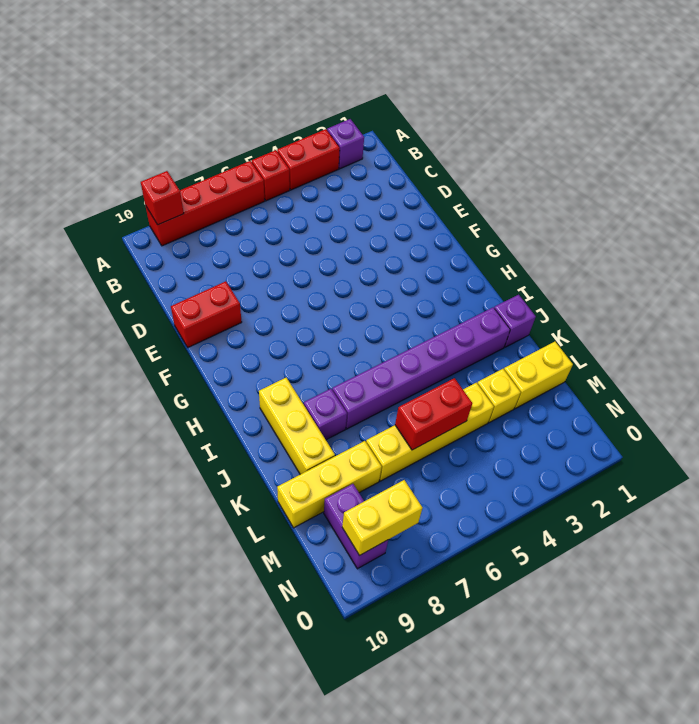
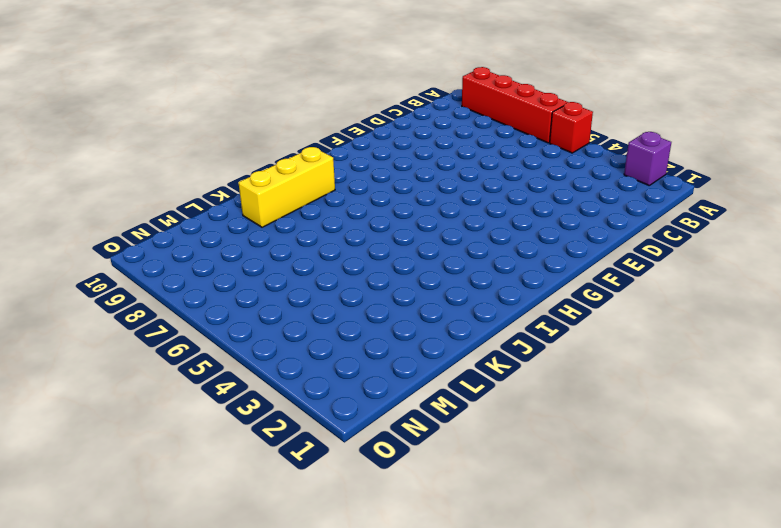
none -> red 1x2 brick [277,129,340,190]
none -> red 1x2 brick [171,281,242,347]
none -> purple 1x1 brick [494,295,536,347]

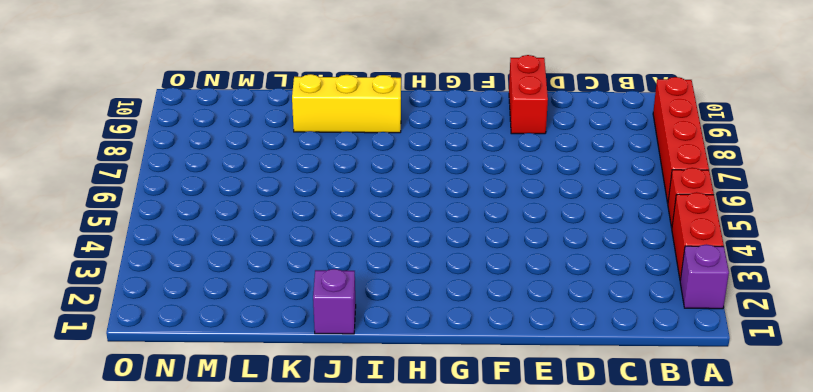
none -> purple 1x6 brick [332,307,510,429]
none -> purple 1x1 brick [304,389,347,440]
none -> yellow 1x2 brick [504,342,573,408]

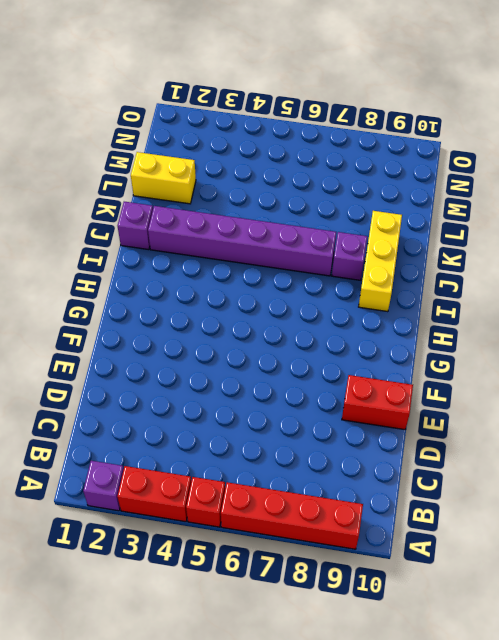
none -> yellow 1x1 brick [477,369,521,423]
none -> yellow 1x4 brick [366,383,494,481]
none -> yellow 1x3 brick [277,441,382,528]

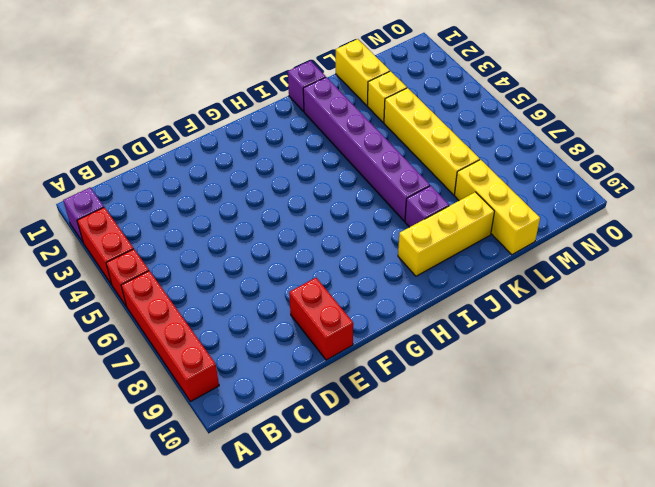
none -> purple 1x2 brick [324,484,388,569]
none -> red 1x1 brick [141,171,184,225]
none -> red 1x2 brick [395,378,472,450]

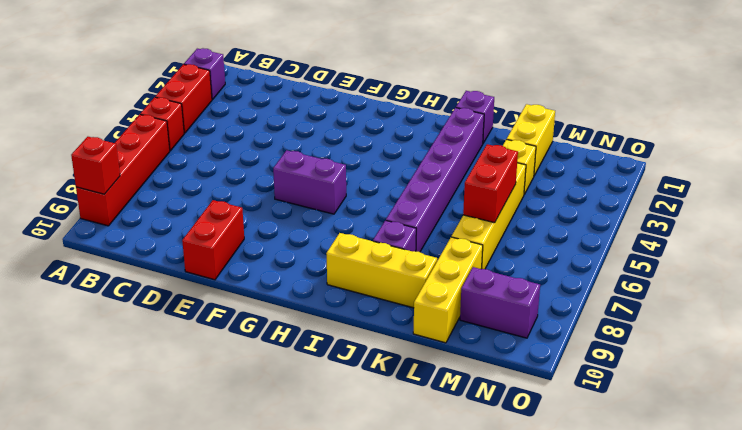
purple 1x2 brick [273,150,346,214] -> none
none -> yellow 1x2 brick [342,480,423,556]

